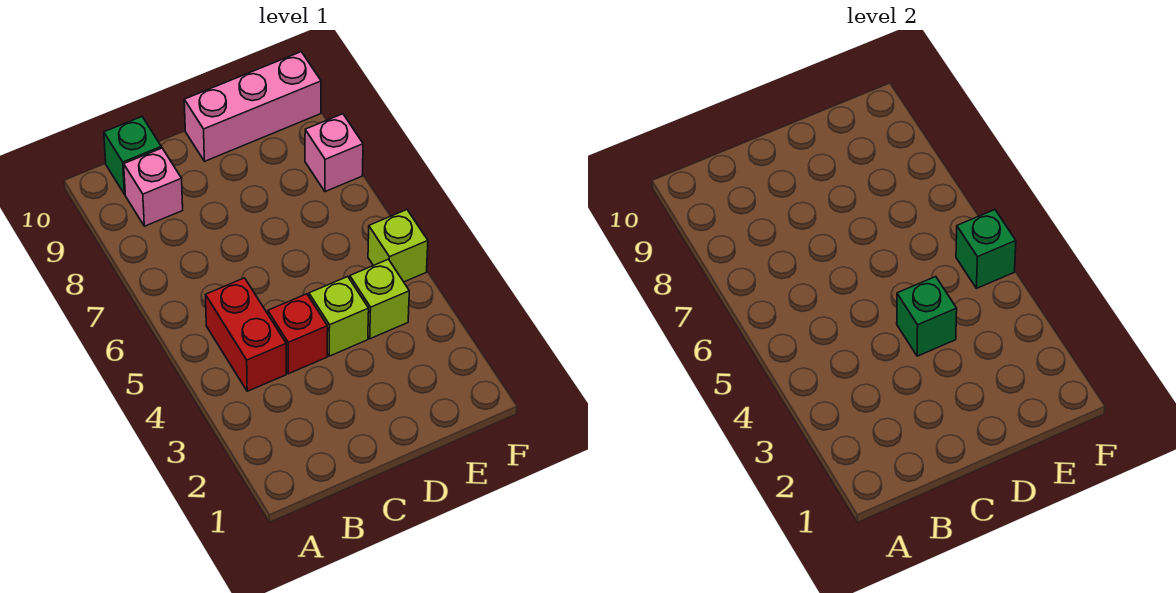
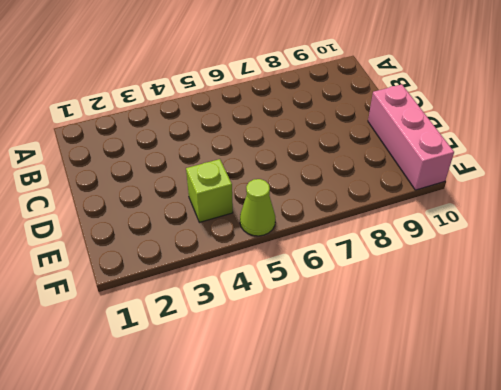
lime 1x1 cone [240,179,275,236] -> lime 1x1 brick [368,210,428,282]
none -> red 1x2 brick [206,278,286,391]
none -> pink 1x1 brick [124,148,183,226]

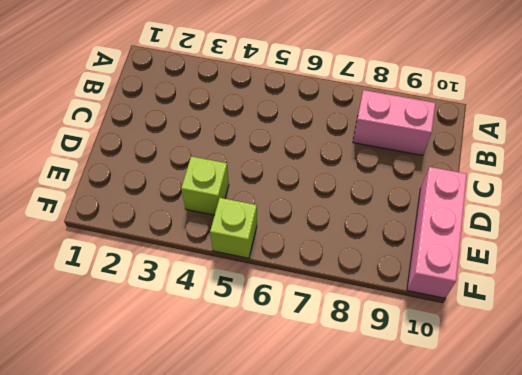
pink 1x2 brick [353,90,436,155] -> pink 1x1 brick [124,148,183,226]
none -> red 1x2 brick [206,278,286,391]
none -> green 1x1 brick [104,117,161,194]

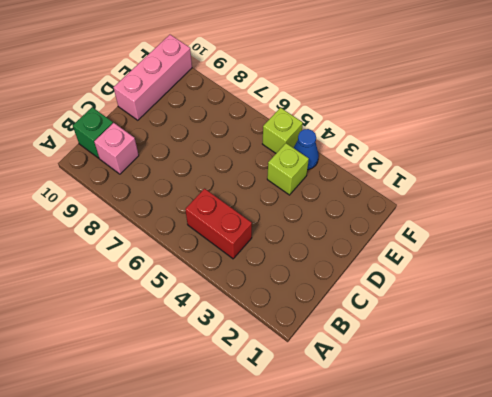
blue 1x1 cone [294,129,319,170] -> none
none -> red 1x1 brick [268,294,328,374]
none -> lime 1x1 brick [309,277,369,356]

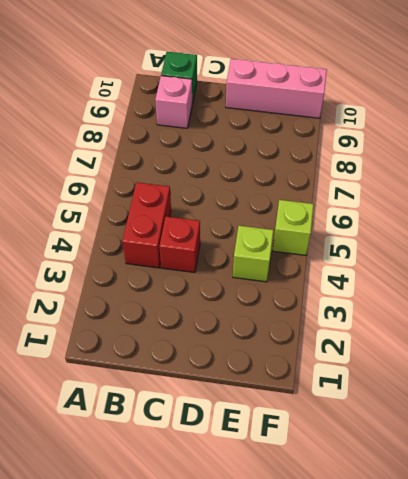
none -> lime 1x1 brick [309,277,369,356]
none -> pink 1x1 brick [305,114,363,192]

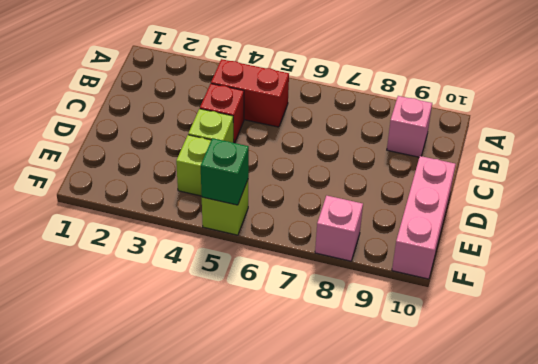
none -> green 1x1 brick [104,117,161,194]
none -> green 1x1 brick [897,277,957,356]

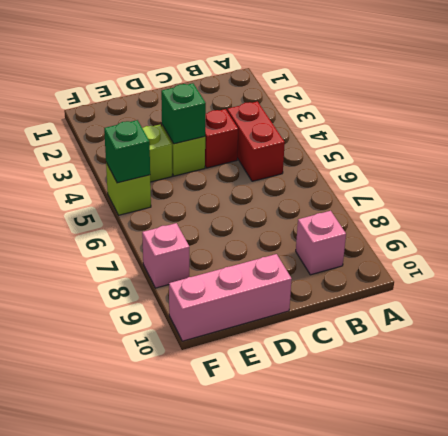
none -> green 1x1 brick [104,117,161,194]

